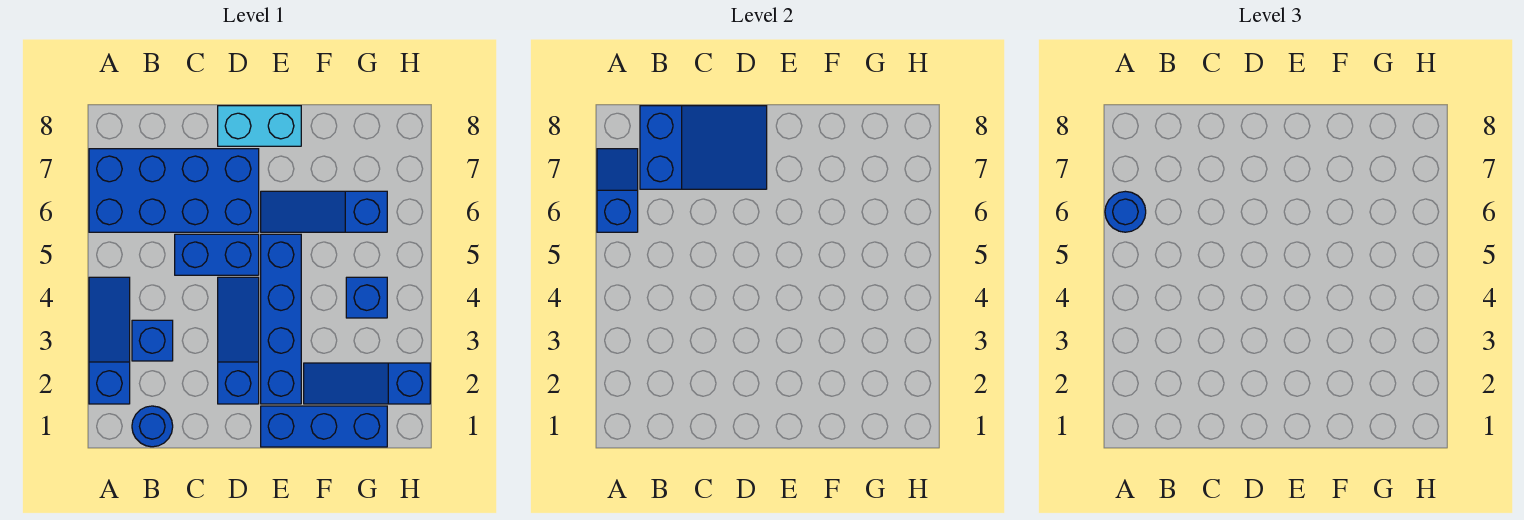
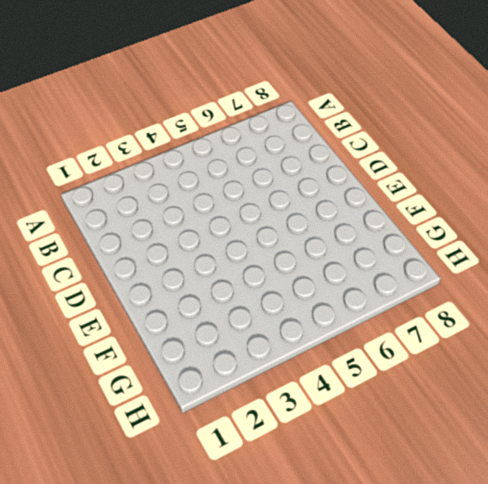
none -> blue 1x3 slope [89,277,130,404]
none -> blue 2x4 brick [89,149,259,232]
none -> blue 1x1 round brick [132,406,173,447]

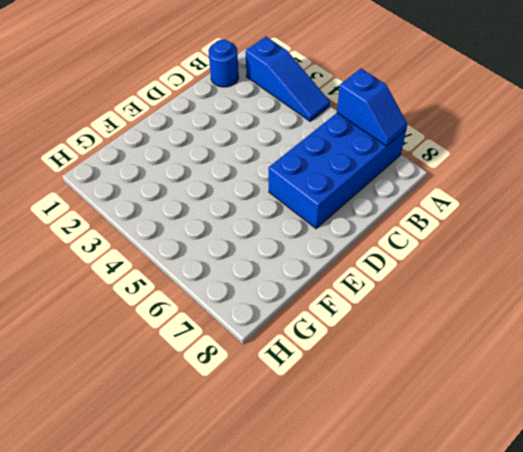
none -> blue 1x1 brick [132,320,173,361]
none -> blue 1x2 brick [175,234,259,275]
none -> blue 1x3 slope [218,277,259,404]

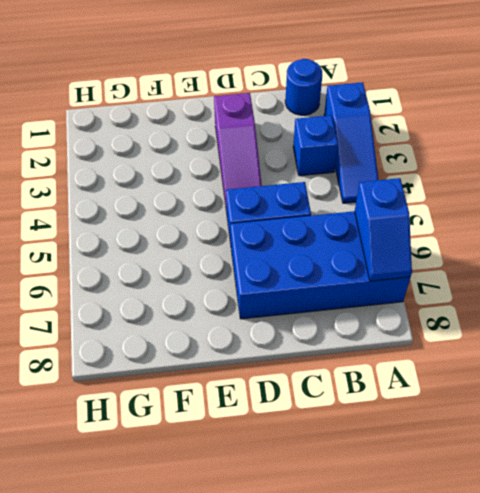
purple 1x3 slope [214,93,262,212] -> blue 1x3 slope [218,277,259,404]
none -> cyan 1x2 brick [218,106,301,146]
none -> blue 1x3 brick [261,406,387,447]
none -> blue 1x4 brick [261,234,301,404]

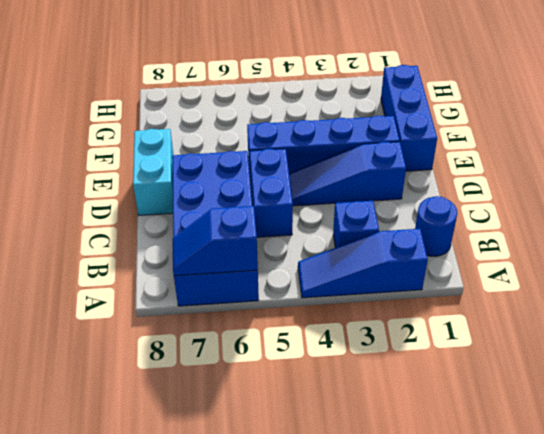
none -> blue 1x3 slope [261,191,387,232]
none -> blue 1x3 slope [304,363,430,404]
none -> blue 1x1 brick [346,277,387,318]

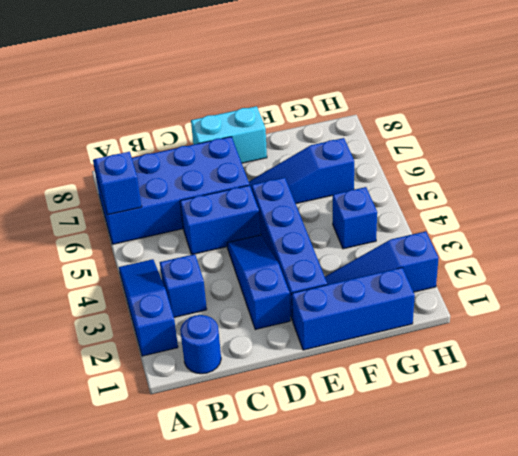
none -> blue 2x3 slope [640,106,767,189]
none -> blue 1x1 round brick [1105,191,1146,232]

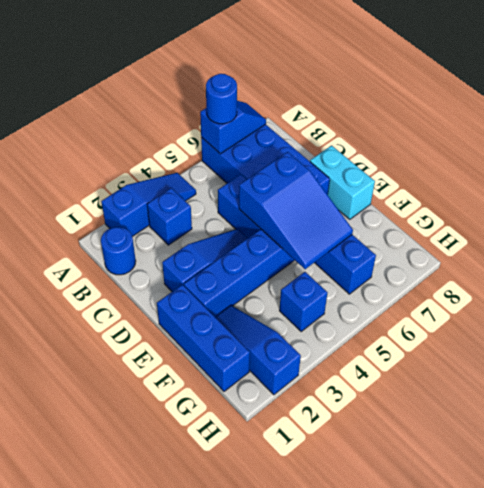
blue 2x3 slope [239,152,353,269] -> blue 2x3 slope moved to [640,106,767,189]

